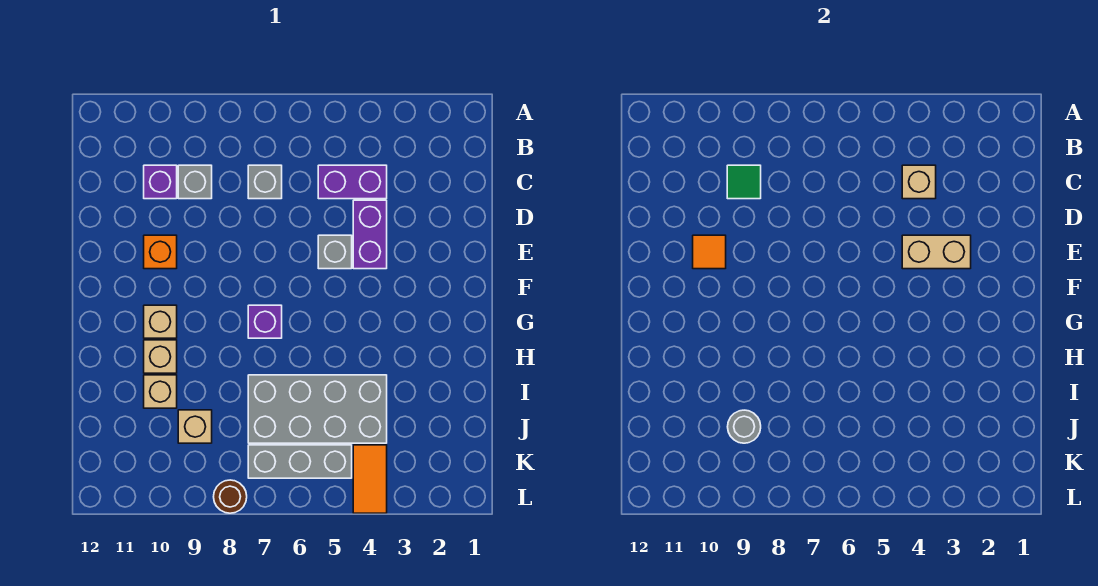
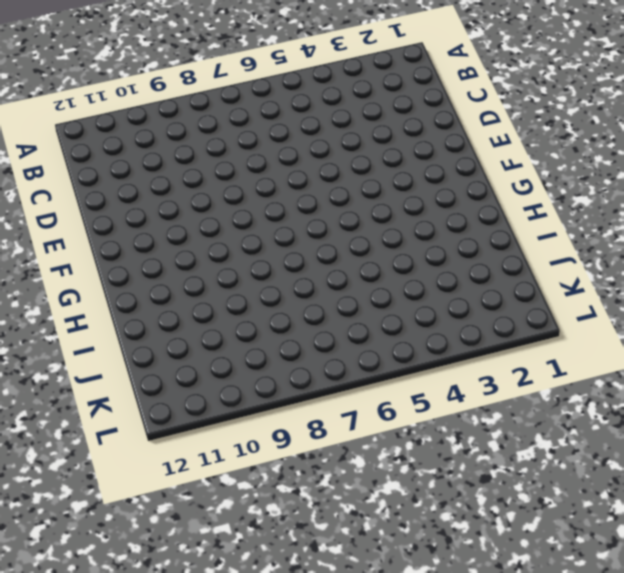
none -> purple 1x2 brick [318,165,387,199]
none -> grey 1x1 brick [248,165,282,199]
none -> grey 1x1 brick [178,165,212,199]

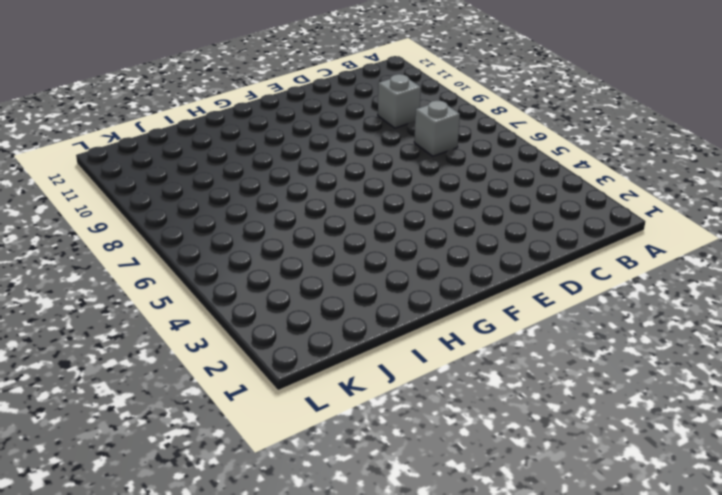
none -> purple 1x2 brick [318,165,387,199]
none -> purple 1x1 brick [144,165,177,199]
none -> purple 1x2 brick [353,200,387,269]

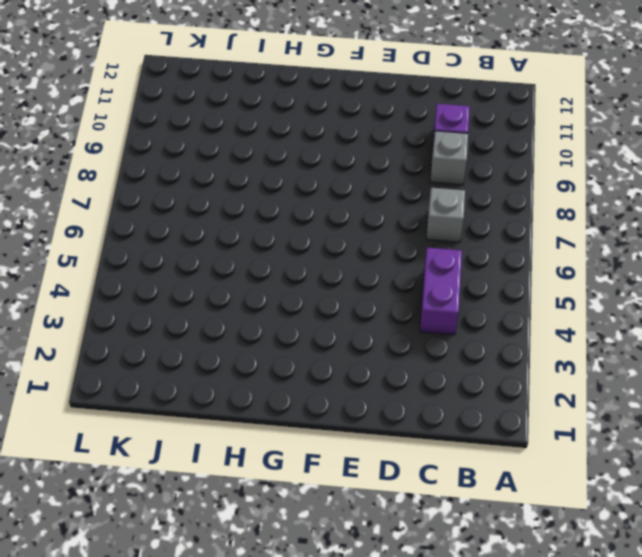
none -> purple 1x2 brick [353,200,387,269]
none -> grey 1x1 brick [318,235,352,269]
none -> orange 1x1 brick [144,235,177,269]

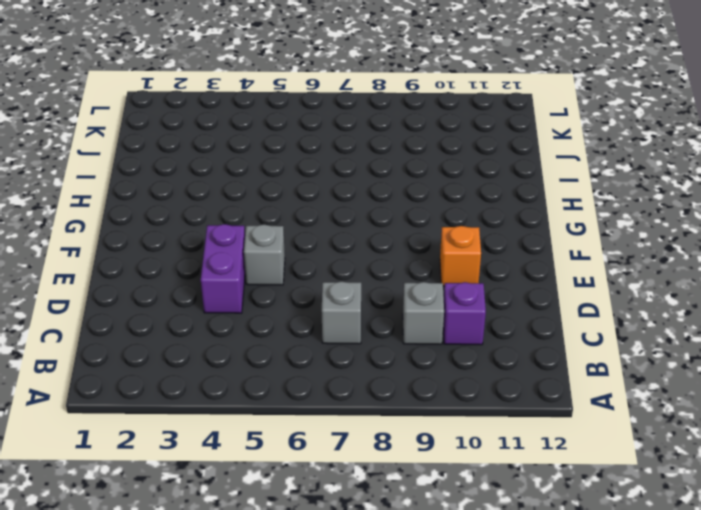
none -> purple 1x2 brick [318,165,387,199]
none -> purple 1x1 brick [248,305,282,338]
none -> tan 1x1 brick [144,305,177,338]

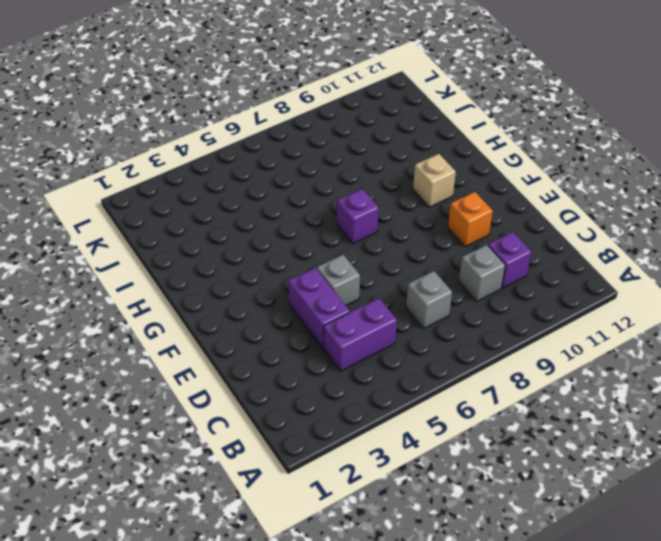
none -> tan 1x1 brick [144,340,177,373]
none -> grey 2x4 brick [248,375,387,443]
none -> tan 1x1 brick [144,375,177,408]

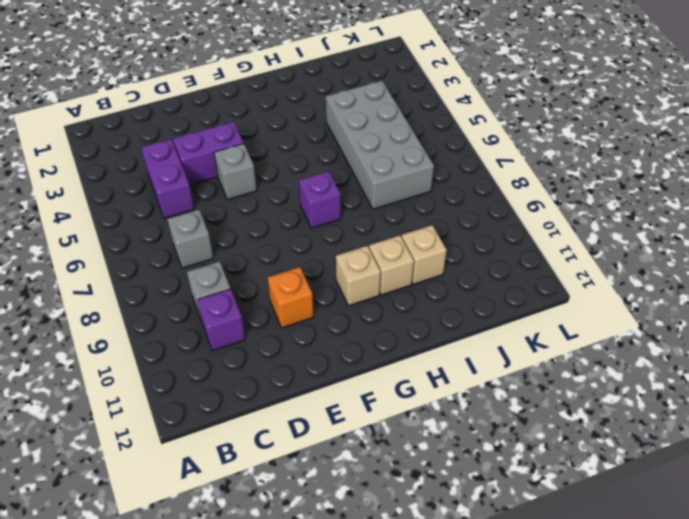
none -> tan 1x1 brick [178,410,212,443]
none -> orange 1x2 tile [353,445,387,513]
none -> grey 1x3 brick [248,445,352,478]

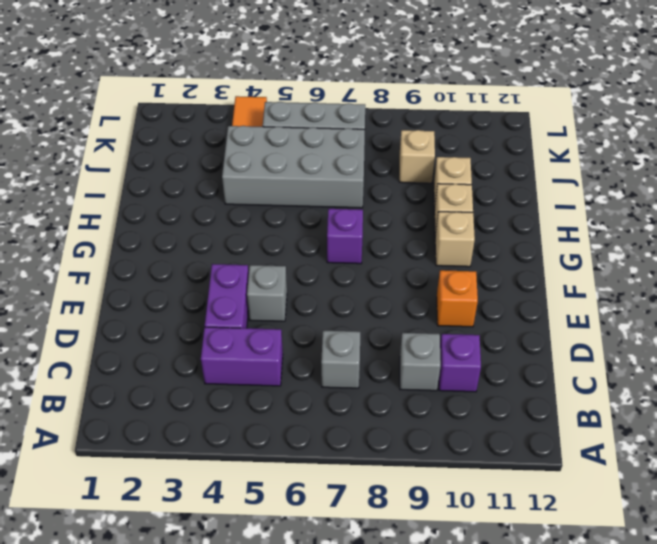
none -> brown 1x1 round brick [214,480,247,513]
none -> tan 1x1 brick [902,165,936,199]
none -> green 1x1 tile [727,165,761,199]

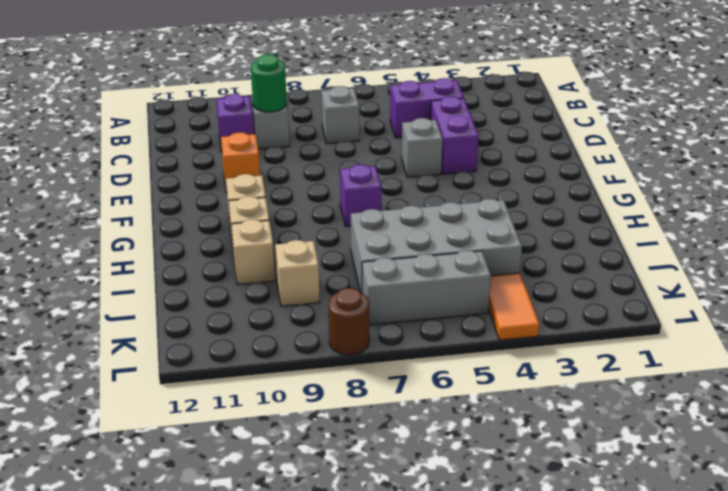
green 1x1 round brick [251,54,287,112] -> green 1x1 tile [727,165,761,199]
none -> tan 1x1 brick [902,165,936,199]
none -> tan 1x2 brick [902,235,971,269]
none -> orange 1x1 tile [693,235,726,269]

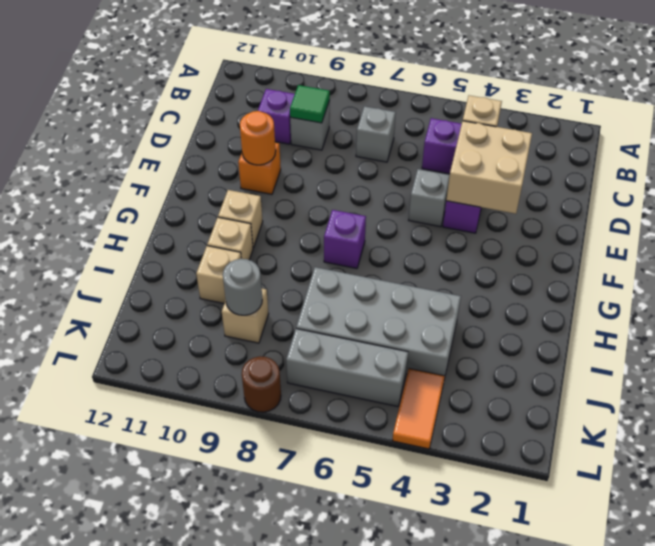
tan 2x2 brick [446,121,532,214] -> tan 1x2 brick [902,235,971,269]
orange 1x1 round brick [240,111,276,165] -> orange 1x1 tile [693,235,726,269]

